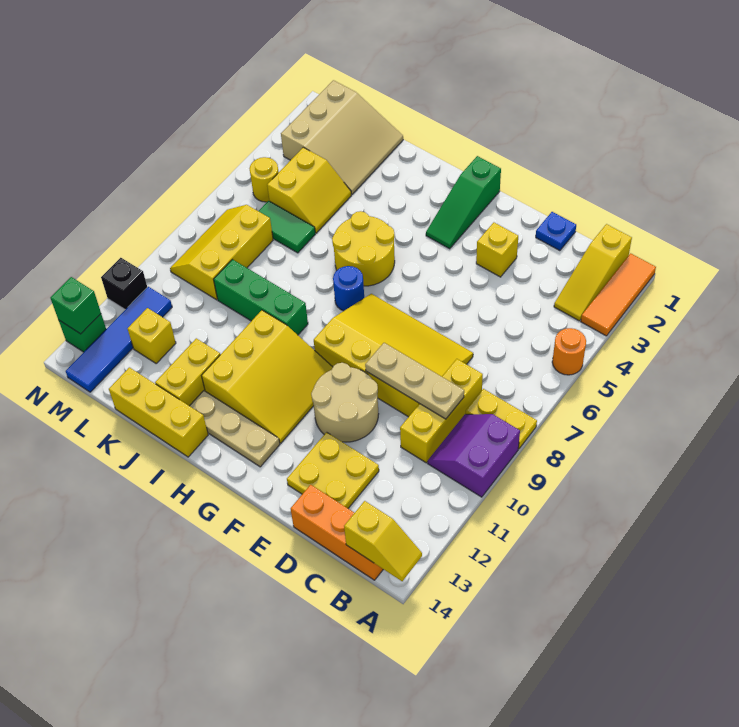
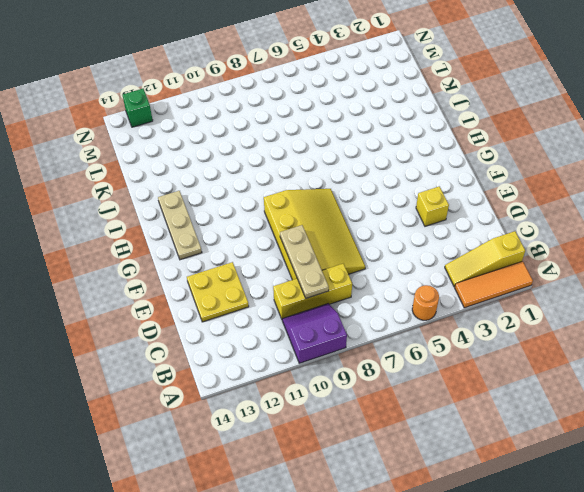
none -> yellow 1x2 plate [466,389,537,449]
none -> orange 1x3 brick [291,485,383,580]
none -> blue 1x1 plate [536,212,576,251]
none -> tan 2x2 round brick [311,363,378,442]

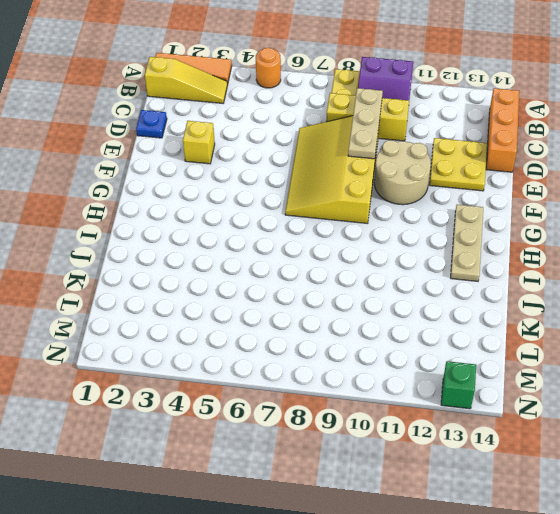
none -> green 1x3 slope [426,156,501,249]
none -> yellow 3x3 slope [202,310,333,443]
none -> yellow 2x2 round brick [332,211,395,286]
none -> blue 1x1 round brick [333,266,364,311]

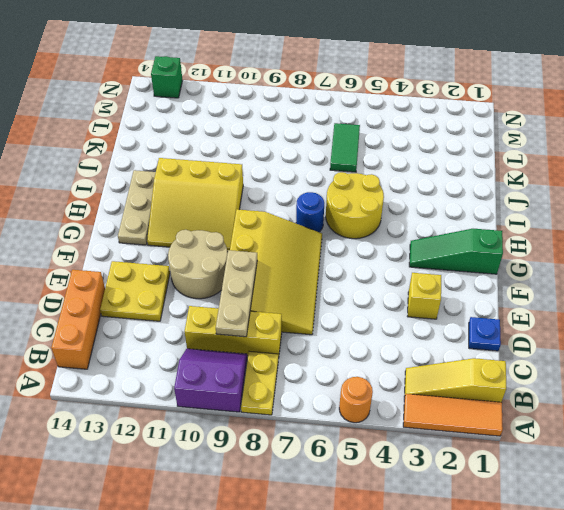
none -> green 1x3 brick [214,260,308,335]
none -> yellow 1x3 brick [109,367,208,457]
none -> yellow 1x2 brick [155,338,220,406]
none -> tan 3x3 slope [281,80,403,194]

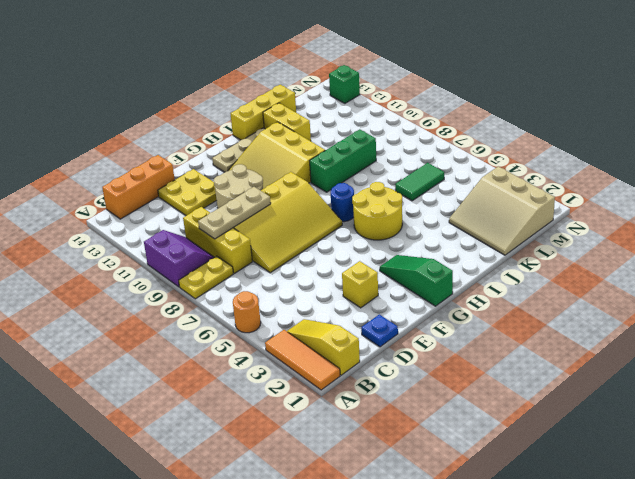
none -> yellow 2x2 slope [267,147,351,233]
none -> yellow 2x3 slope [170,205,273,300]
none -> yellow 1x1 brick [128,308,176,363]
none -> yellow 1x1 round brick [249,157,279,202]

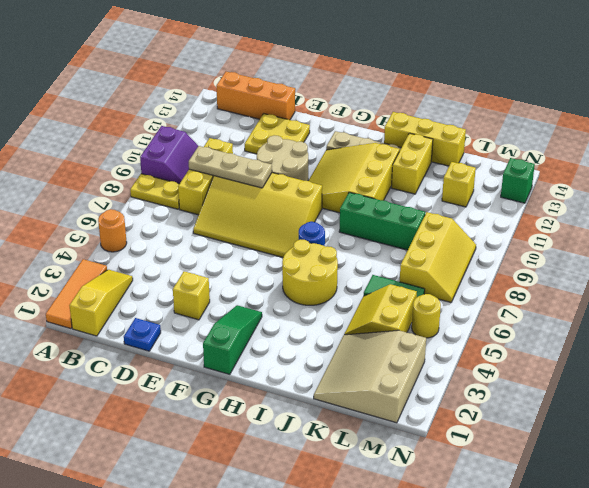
none -> blue 1x4 tile [66,287,172,392]
none -> black 1x1 brick [101,258,147,310]
none -> yellow 1x2 slope [344,501,422,581]
none -> green 1x1 brick [50,277,101,334]

